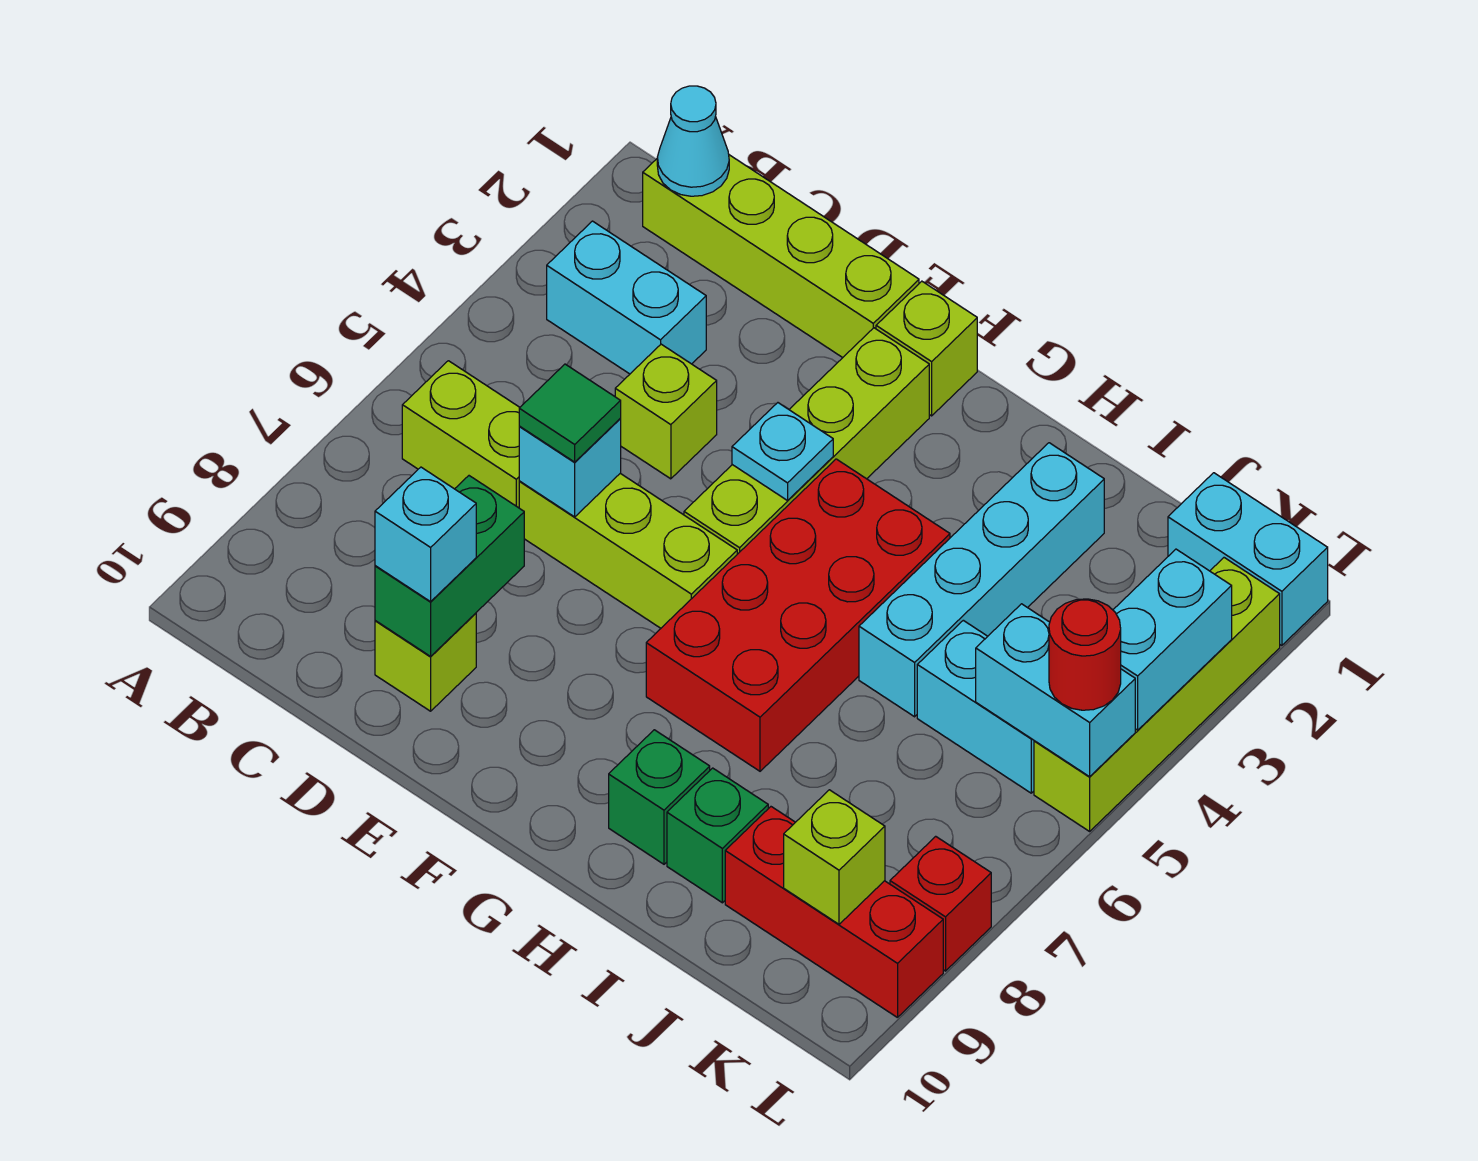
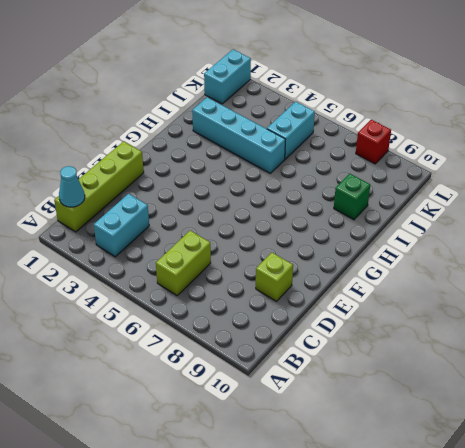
none -> lime 1x1 brick [615,344,717,479]
none -> lime 1x3 brick [519,473,737,628]
none -> lime 1x1 brick [876,281,977,416]

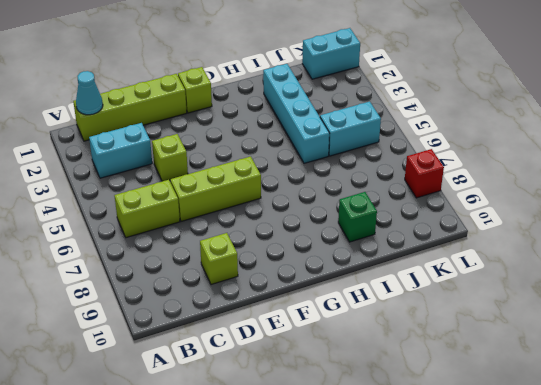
none -> lime 1x4 brick [684,328,929,554]
none -> red 2x4 brick [646,459,950,771]
none -> green 1x1 brick [609,730,710,864]

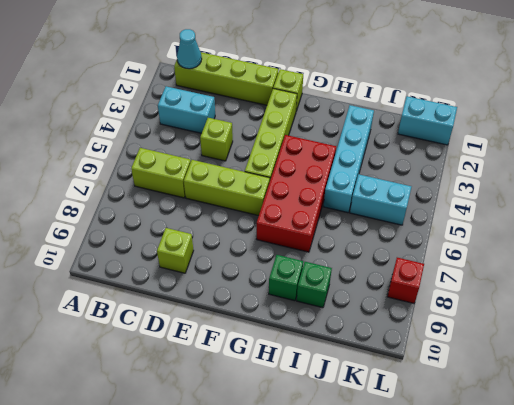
none -> red 1x3 brick [725,807,943,1018]
none -> lime 1x4 brick [1034,558,1280,831]
none -> cyan 1x1 brick [519,419,621,517]

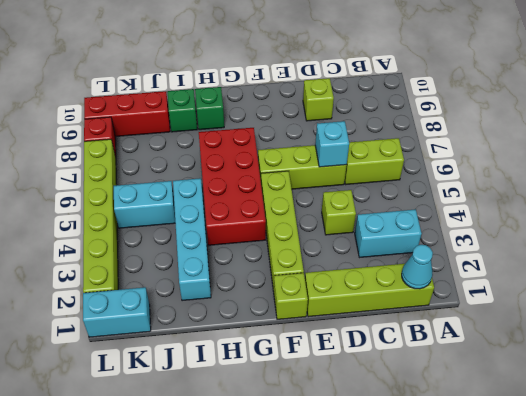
lime 1x6 brick [83,139,118,293] -> lime 1x4 brick [1034,558,1280,831]
none -> green 1x2 brick [375,476,524,656]
none -> cyan 1x1 plate [732,403,833,500]
none -> cyan 1x2 brick [976,604,1135,777]

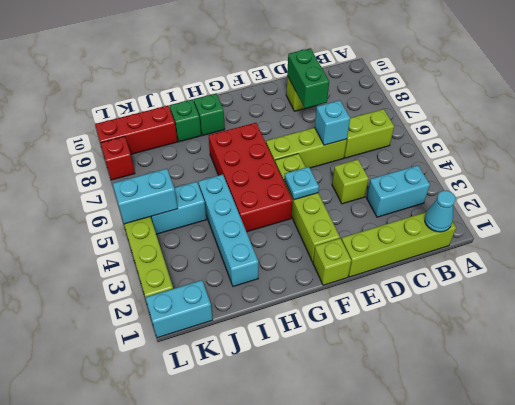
none -> lime 1x1 brick [784,790,885,924]
none -> cyan 1x2 brick [1113,549,1232,730]
none -> green 1x1 tile [519,364,621,462]

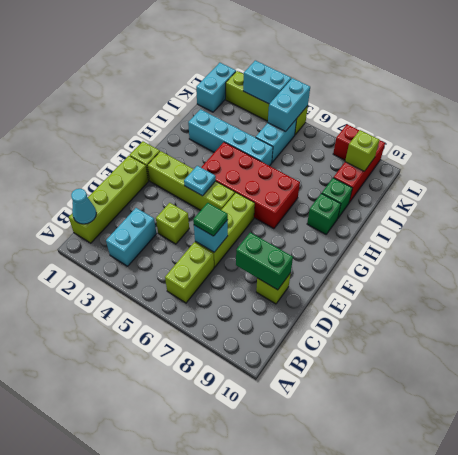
none -> cyan 1x1 brick [375,467,476,602]
none -> red 1x1 round brick [1049,599,1121,710]

